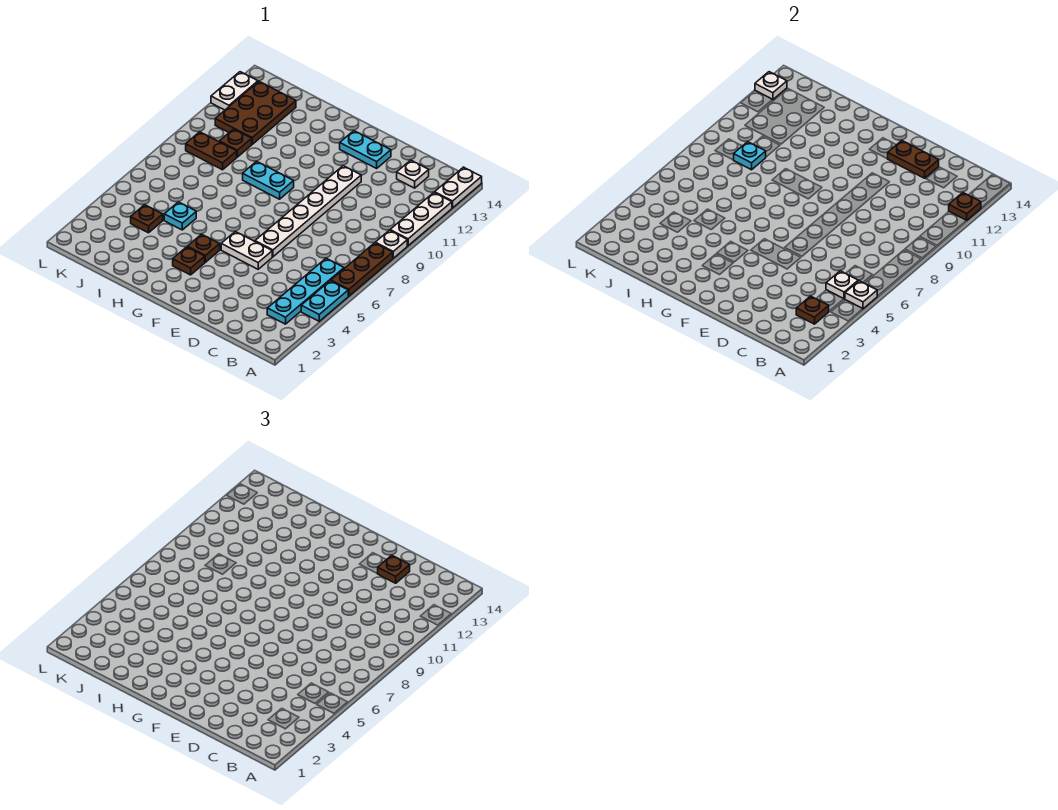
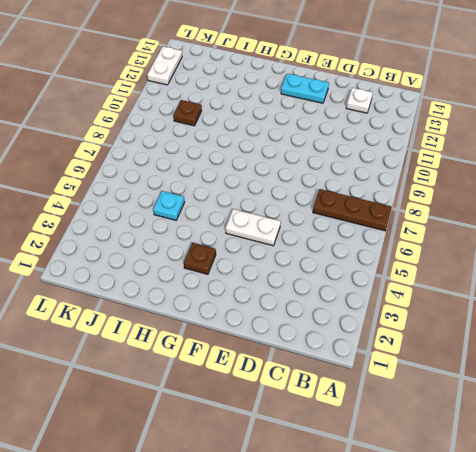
brown 1x3 plate [313,189,392,231] -> brown 1x3 plate turned to [331,243,393,296]
none -> cyan 1x2 plate [301,281,348,321]
none -> white 1x1 plate [375,230,407,258]
none -> white 1x3 plate [390,193,452,246]

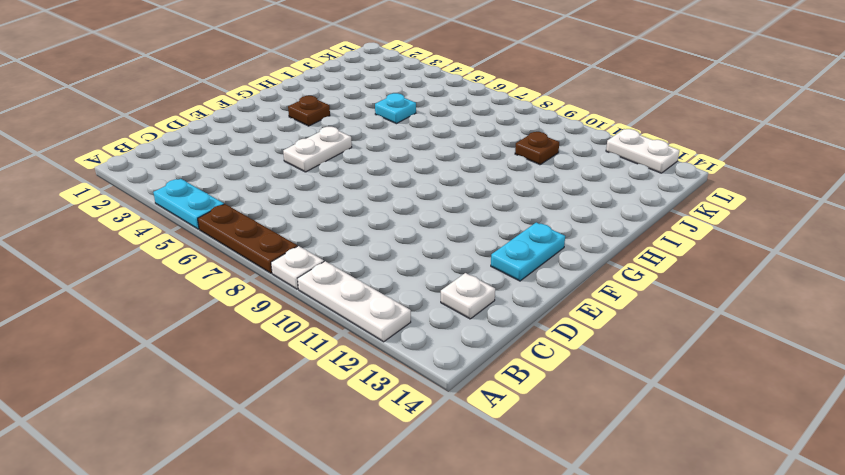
none -> white 1x2 plate [435,167,482,208]
none -> cyan 1x4 plate [267,258,344,324]
none -> white 1x6 plate [255,166,361,257]

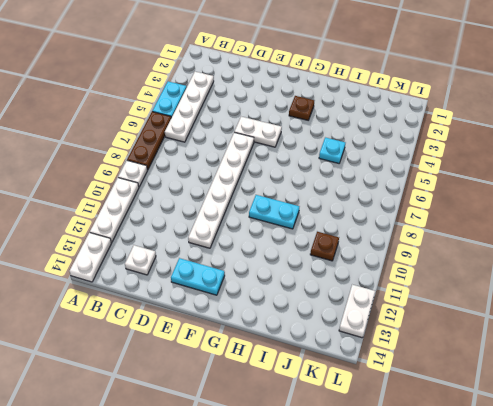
white 1x4 plate [165,72,214,142] -> cyan 1x4 plate [267,258,344,324]
none -> brown 1x1 plate [187,234,220,262]
none -> brown 1x1 plate [131,205,163,233]
none -> brown 1x2 plate [186,132,237,170]

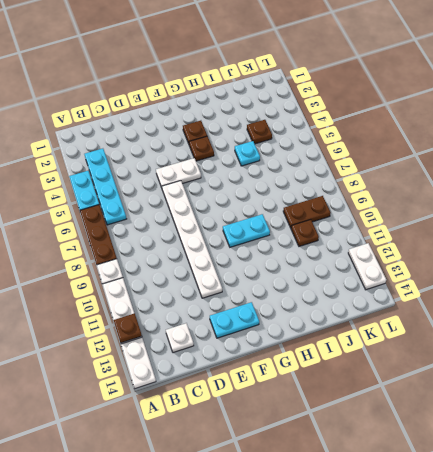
none -> brown 2x3 plate [215,82,296,144]
none -> white 1x1 plate [845,281,877,309]
none -> brown 1x1 plate [796,296,829,324]

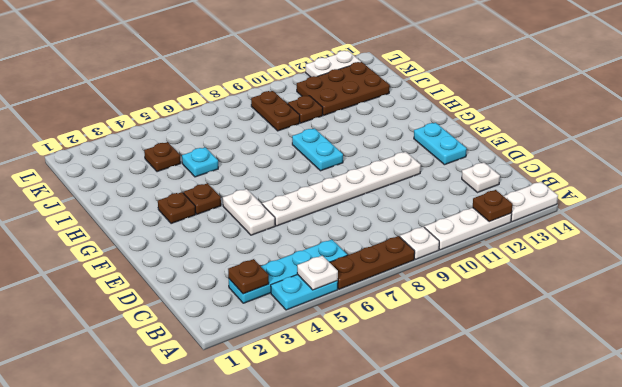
none -> white 1x1 plate [826,271,858,299]
none -> brown 1x2 plate [888,141,939,178]
none -> cyan 1x1 plate [734,142,766,170]

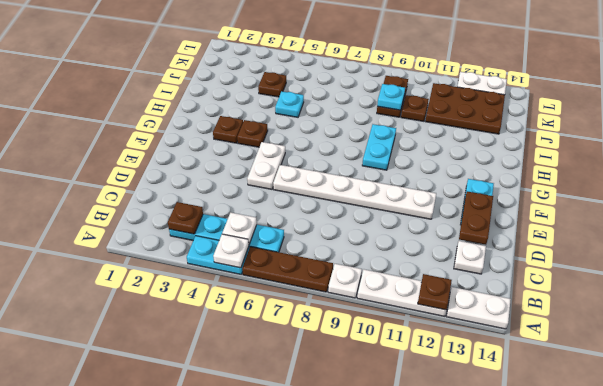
none -> white 1x1 plate [755,72,787,100]
none -> brown 1x1 plate [378,555,410,583]

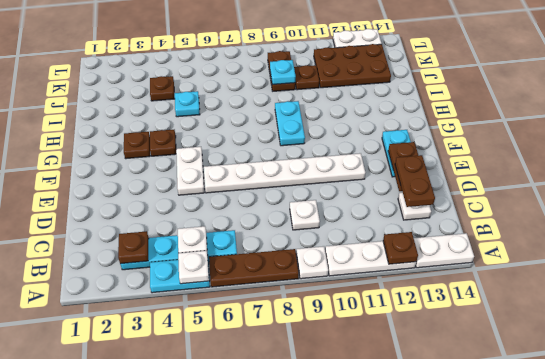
white 1x1 plate [290,200,320,230] -> white 1x1 plate moved to [755,72,787,100]
brown 1x2 plate [395,155,435,207] -> brown 1x1 plate [378,555,410,583]

